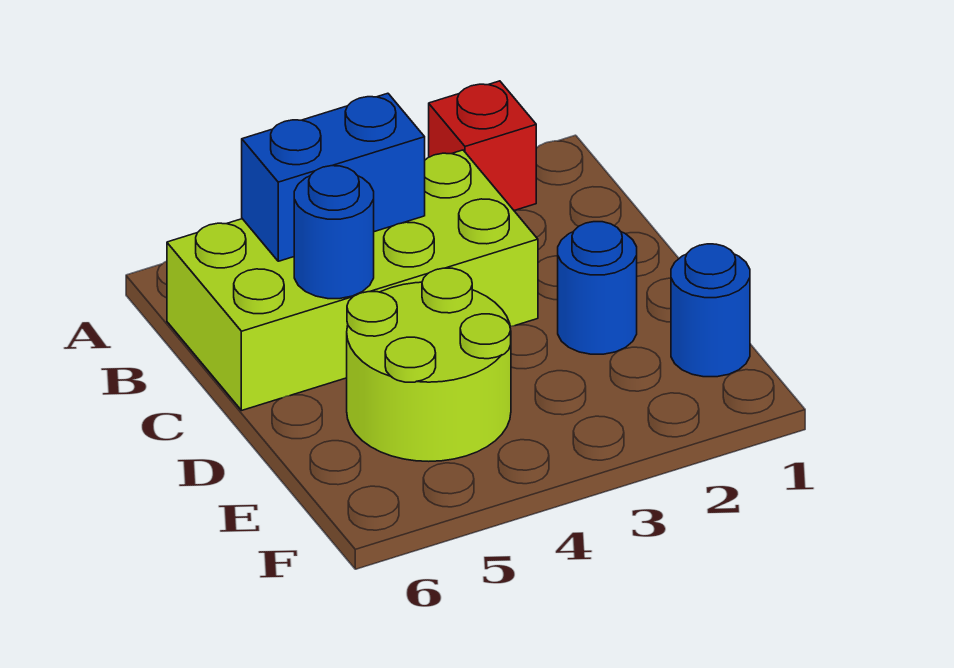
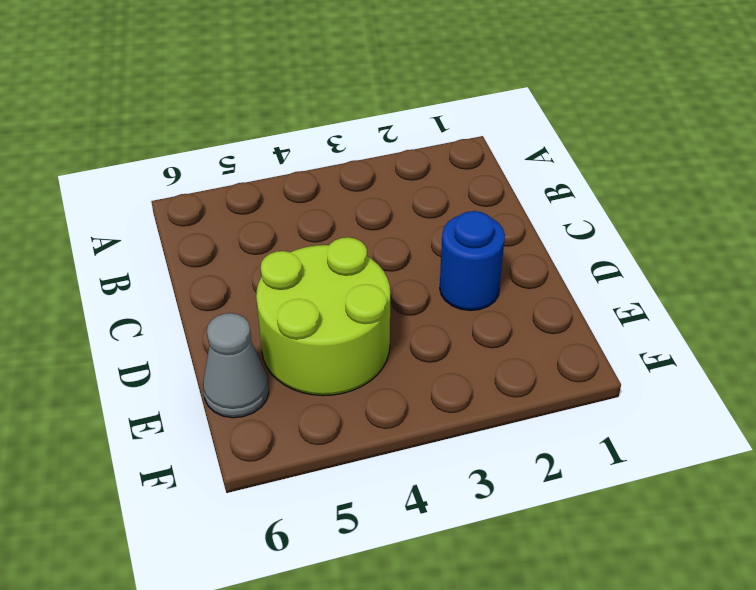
grey 1x1 cone [203,313,269,418] -> none
none -> red 1x1 brick [429,81,536,211]
none -> lime 2x4 brick [167,150,538,411]

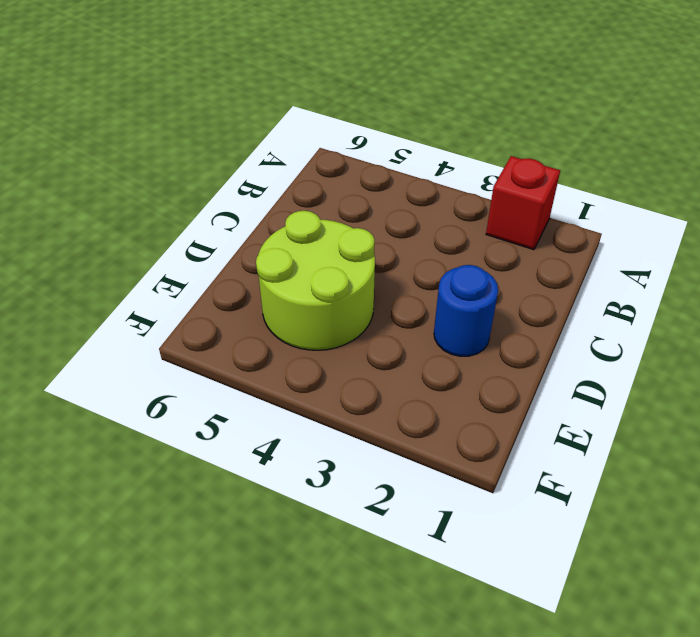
none -> lime 2x4 brick [167,150,538,411]
none -> blue 1x1 round brick [671,244,750,377]

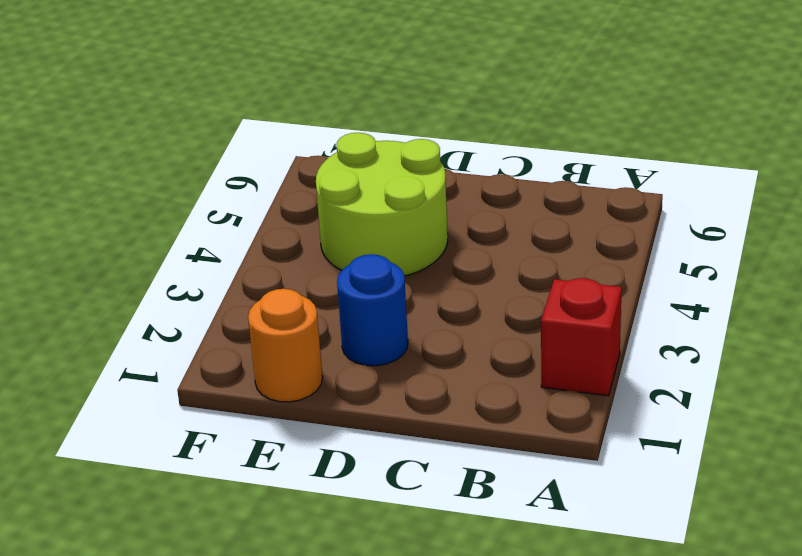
orange 1x1 round brick [248,289,323,402] -> blue 1x1 round brick [671,244,750,377]
none -> lime 2x4 brick [167,150,538,411]
none -> blue 1x2 brick [242,93,425,261]

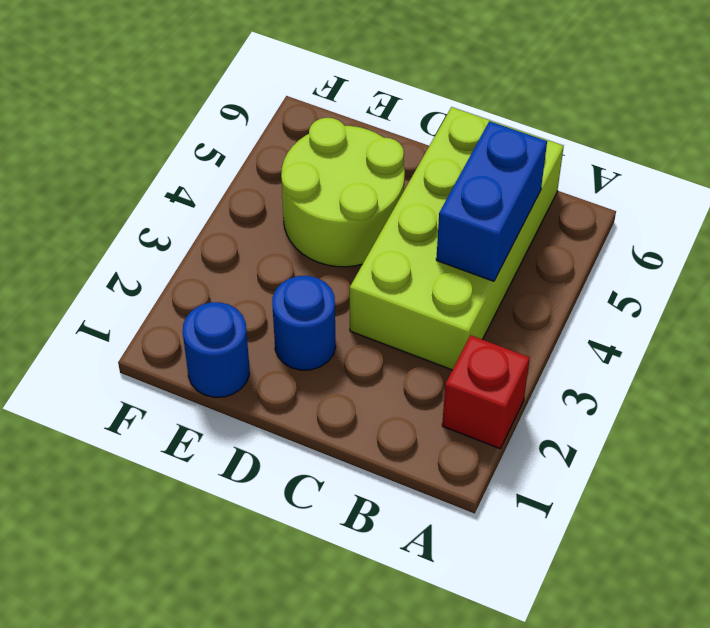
none -> blue 1x1 round brick [294,166,374,299]

